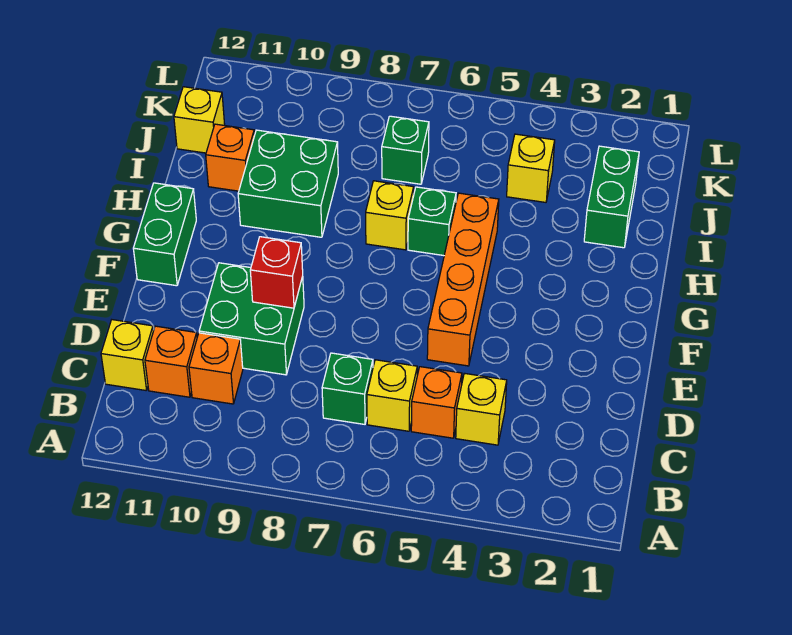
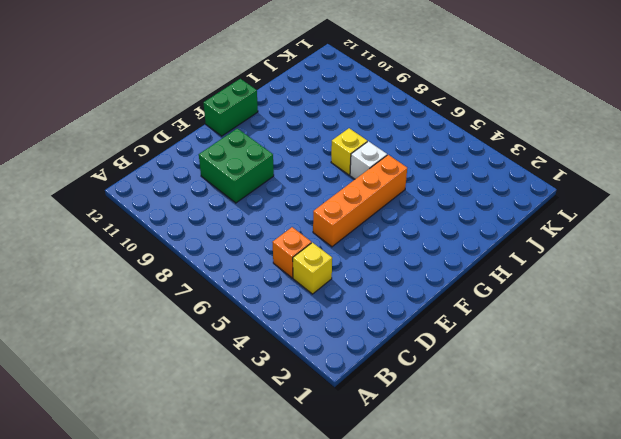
white 1x1 brick [350,141,387,179] -> green 1x1 brick [408,187,456,256]
none -> yellow 1x1 brick [367,360,417,431]
none -> green 1x1 brick [322,353,373,424]
none -> orange 1x1 brick [189,333,243,404]

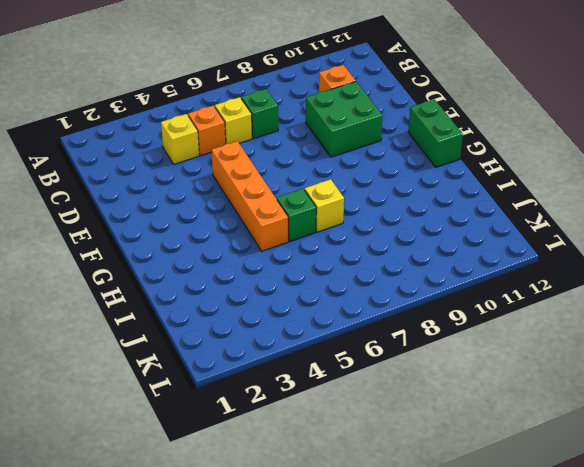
none -> orange 1x1 brick [145,326,197,397]
none -> yellow 1x1 brick [101,320,153,390]
none -> green 2x2 brick [238,130,338,237]

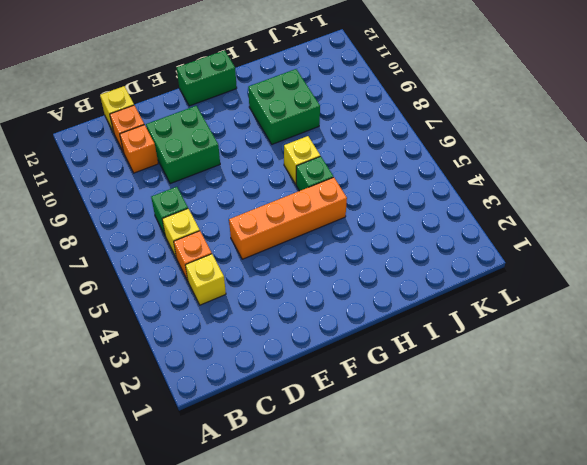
none -> green 1x2 brick [584,146,639,248]
none -> orange 1x1 brick [206,124,255,191]
none -> yellow 1x1 brick [507,134,555,202]

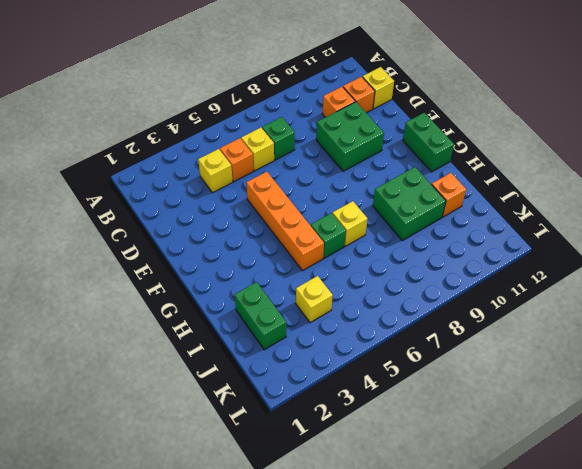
none -> green 1x1 brick [382,116,429,184]
none -> yellow 1x1 brick [174,87,225,153]
none -> red 1x1 brick [250,237,303,308]

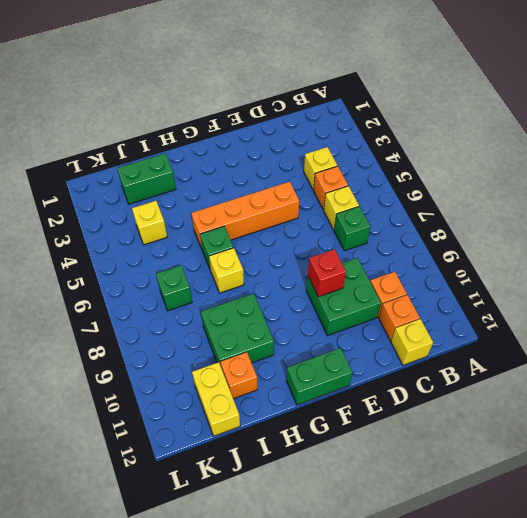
yellow 1x2 brick [192,362,240,436] -> yellow 1x1 brick [174,87,225,153]

